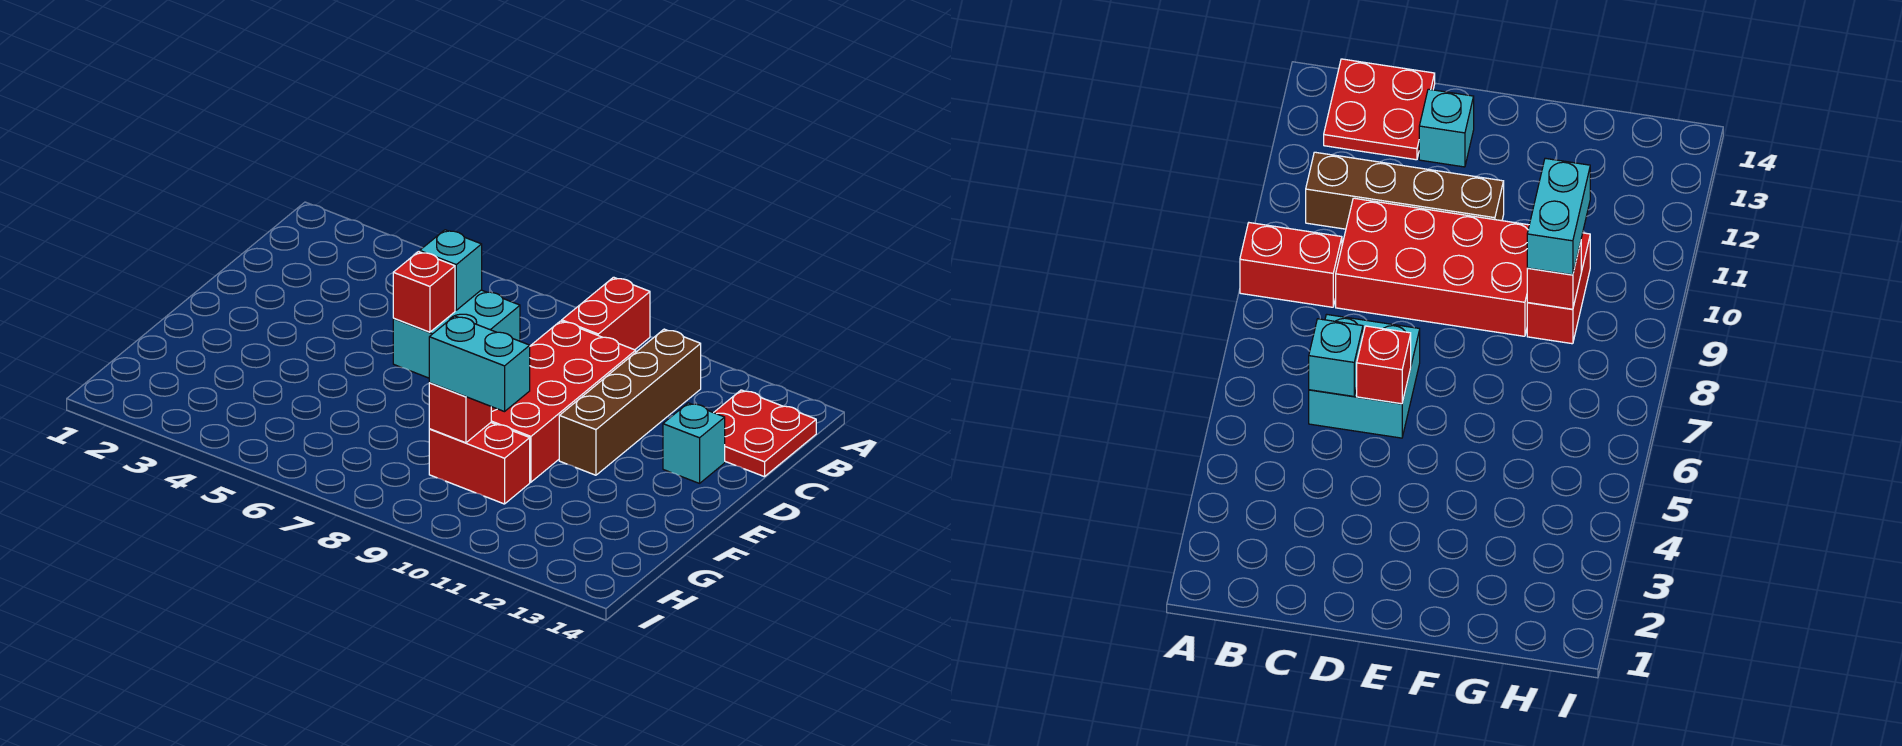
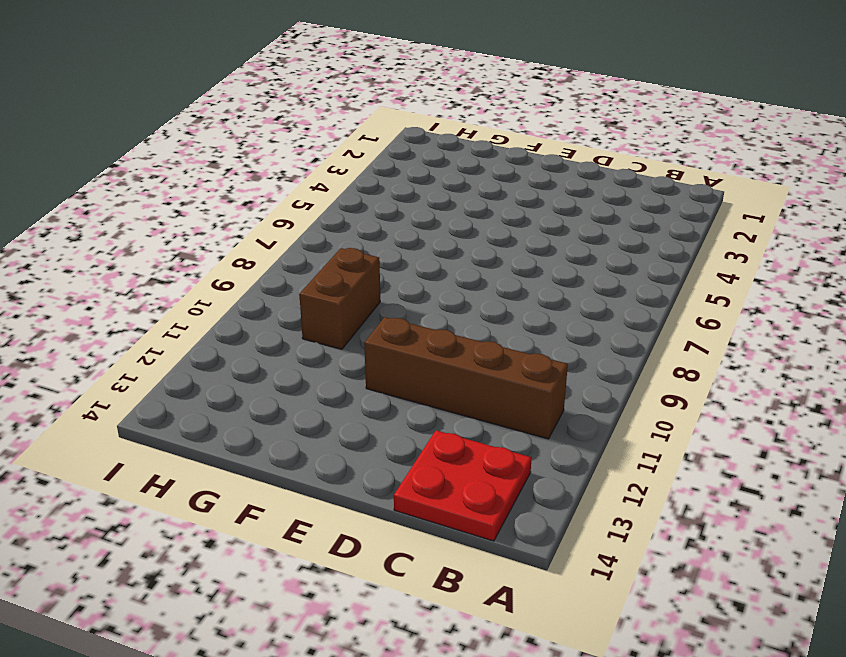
brown 1x2 brick [299,248,380,349] -> red 1x2 brick [429,423,530,504]
none -> red 1x2 brick [562,277,650,350]
none -> cyan 2x2 brick [393,290,520,378]

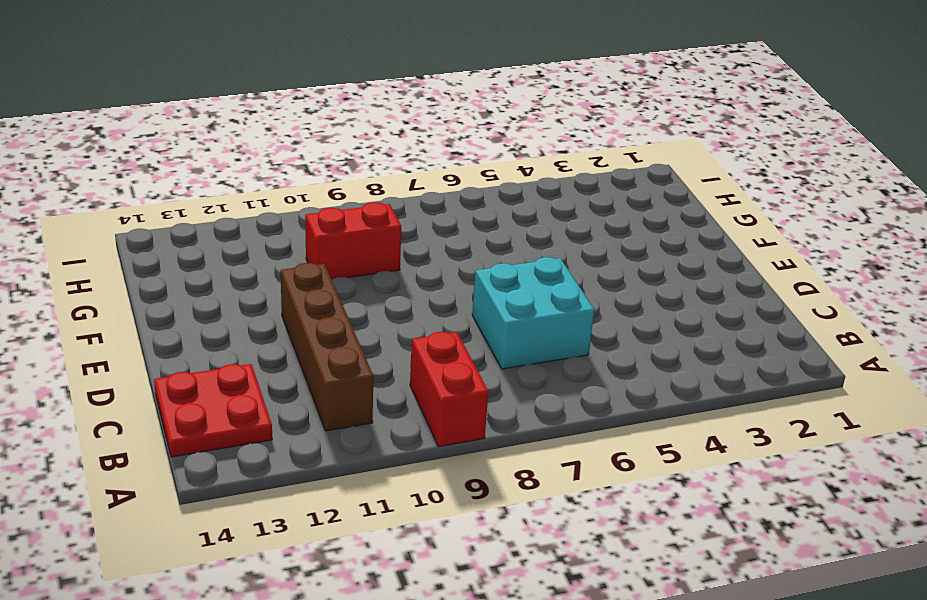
none -> red 2x4 brick [491,321,636,482]
none -> cyan 1x1 brick [663,403,725,483]

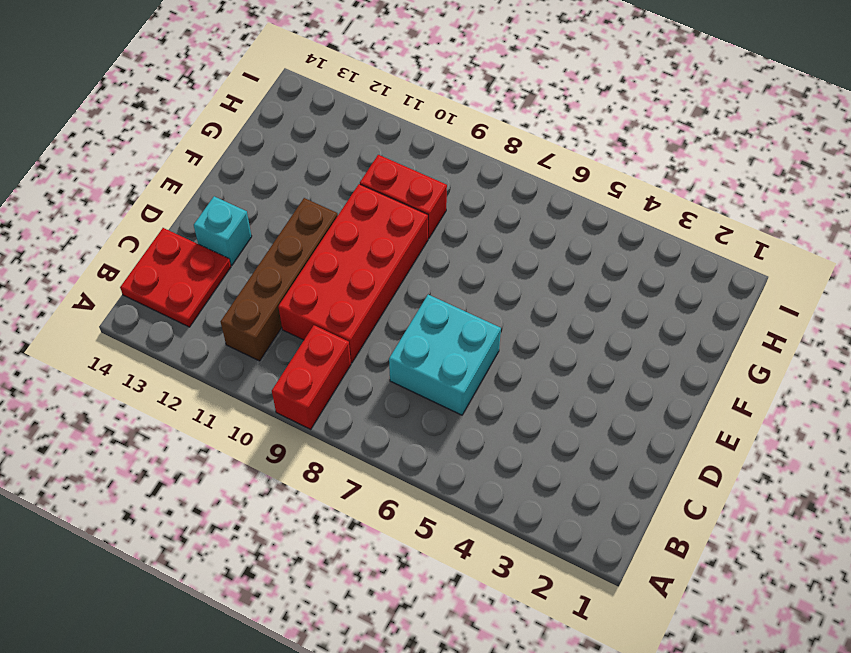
none -> cyan 1x1 brick [420,230,482,310]
none -> red 1x1 brick [393,252,455,332]

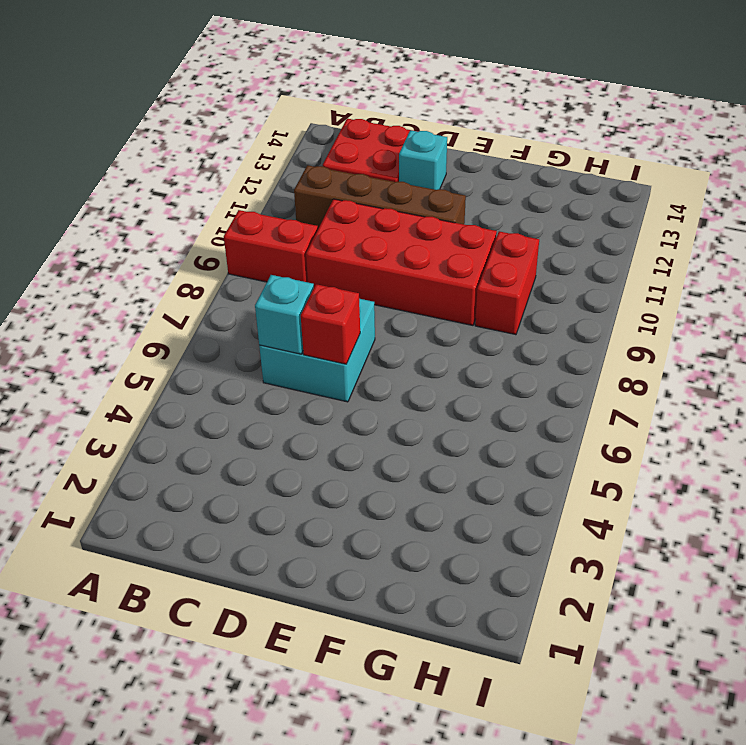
none -> red 1x1 brick [429,383,491,443]
none -> cyan 1x2 brick [429,316,530,412]

